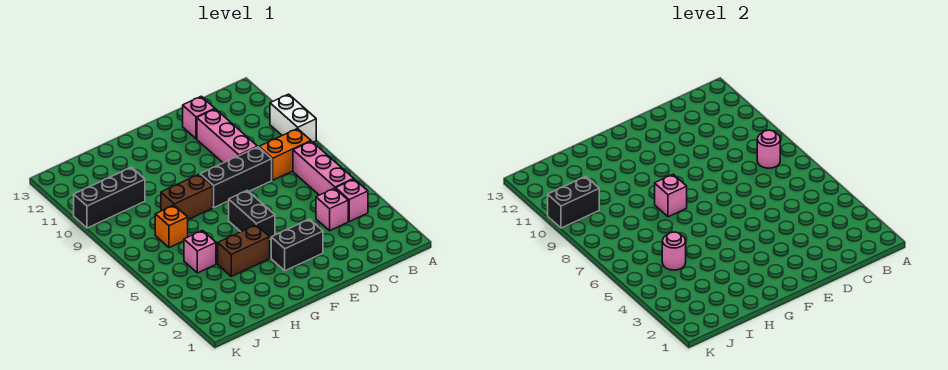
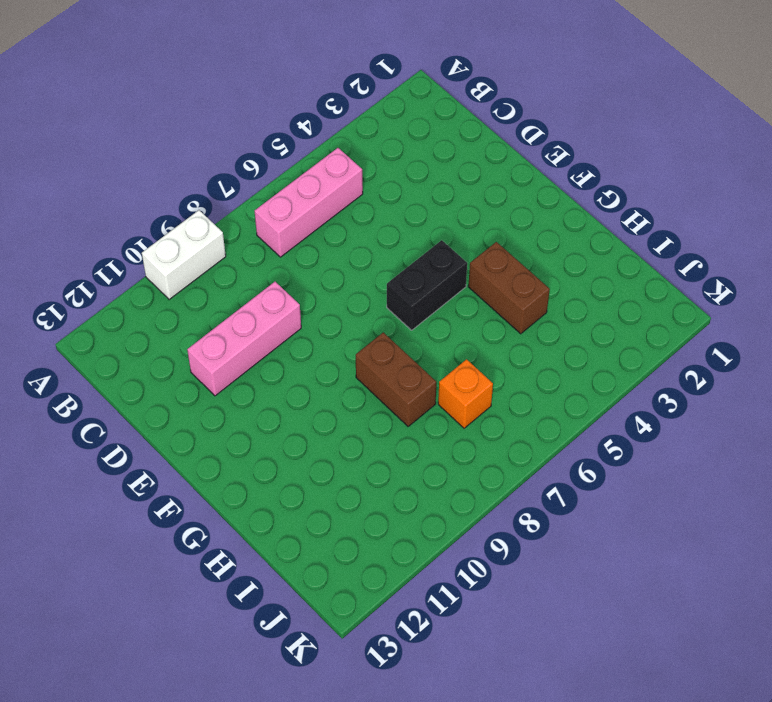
none -> pink 1x1 brick [336,179,368,222]
none -> orange 1x2 brick [259,128,311,180]
none -> pink 1x1 brick [316,188,348,231]

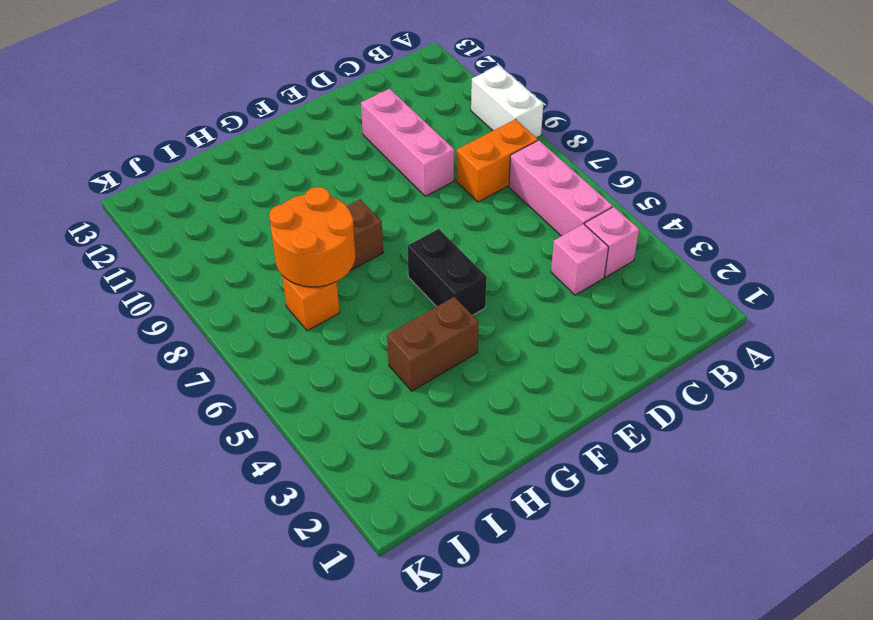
orange 2x2 round brick [269,187,355,287] -> none
none -> black 1x3 brick [200,147,272,207]
none -> pink 1x1 brick [183,96,215,139]
none -> black 1x2 brick [271,219,323,271]

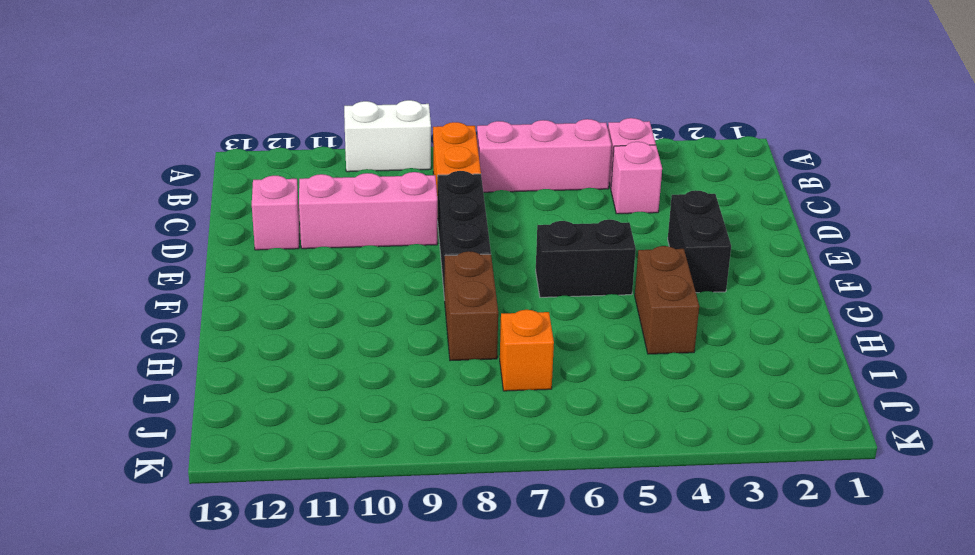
none -> pink 1x1 brick [184,231,216,273]
none -> black 1x3 brick [74,167,145,228]
none -> pink 1x1 round brick [757,130,780,168]

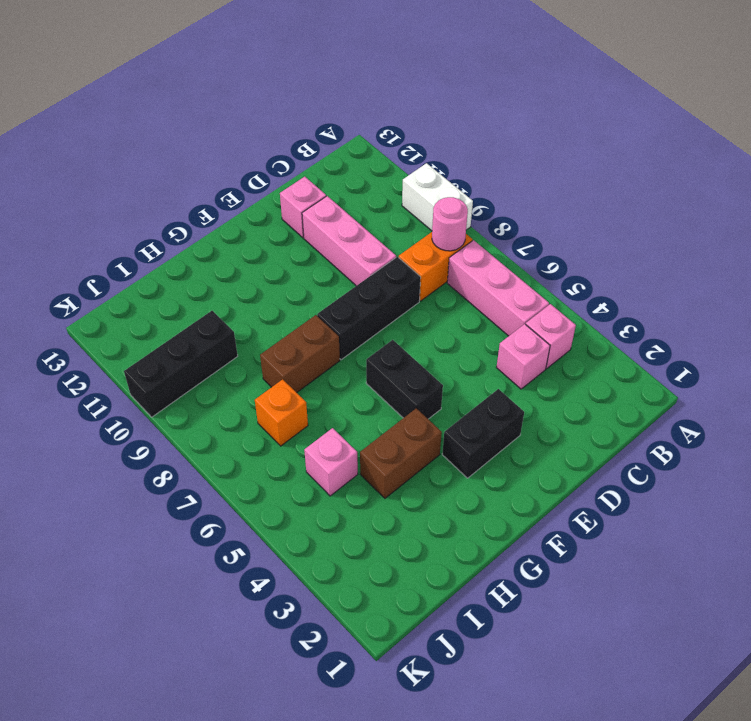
none -> pink 1x1 brick [655,174,687,217]
none -> pink 1x1 round brick [662,232,686,270]
none -> black 1x2 brick [548,177,599,228]

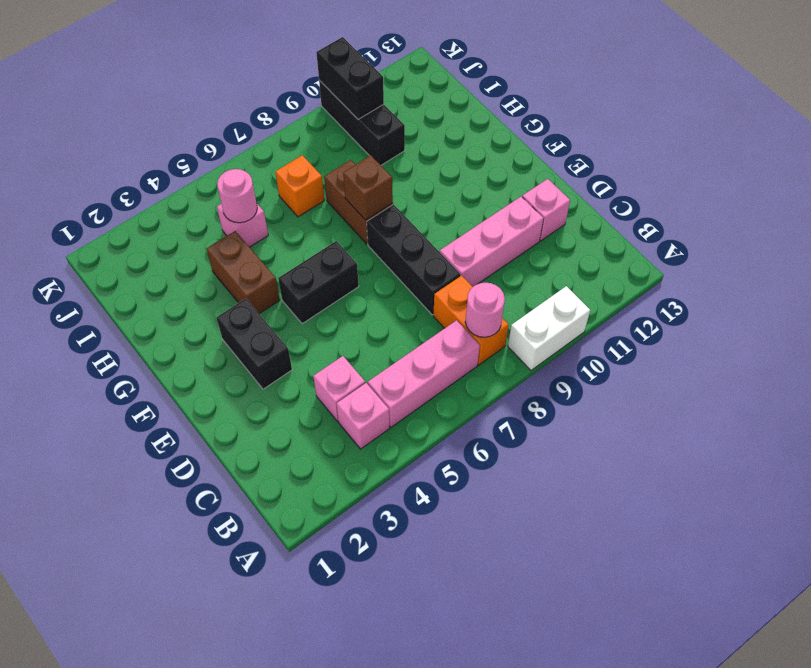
brown 1x1 brick [343,156,393,220] -> pink 1x1 brick [655,174,687,217]

